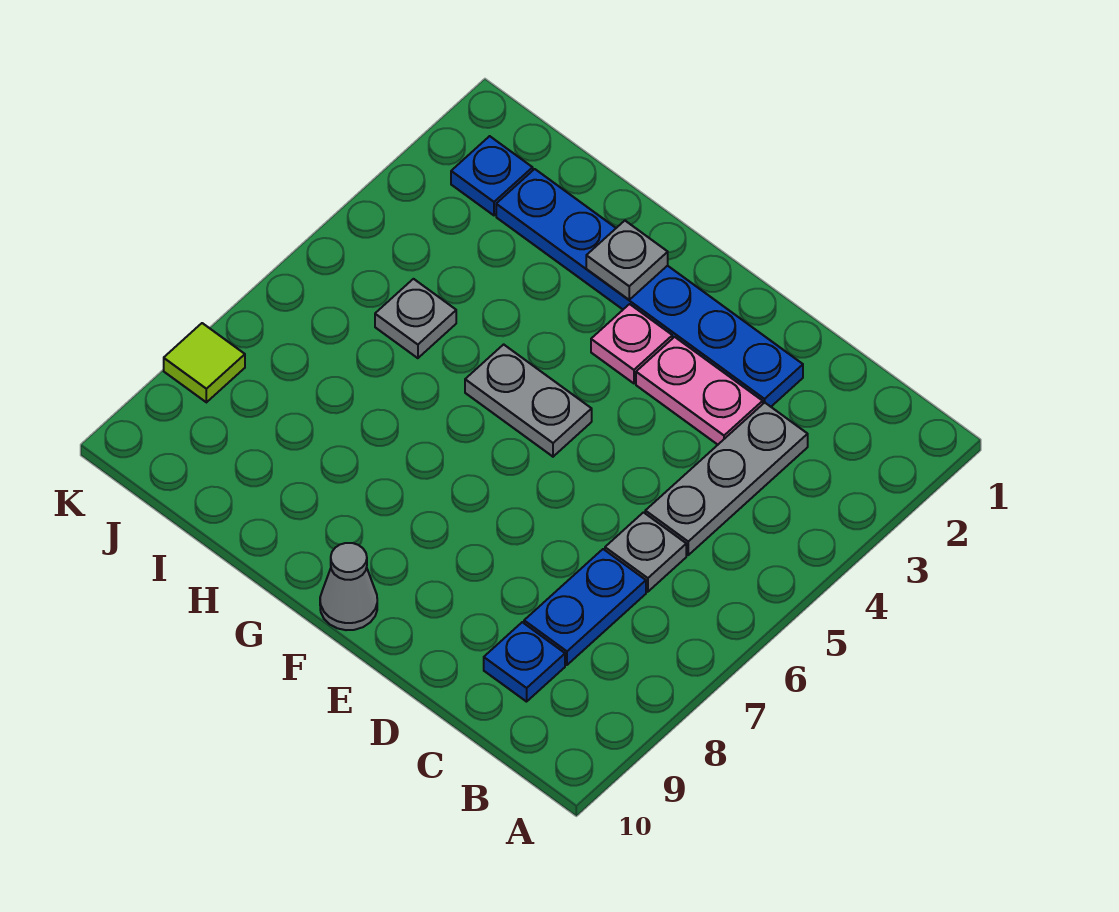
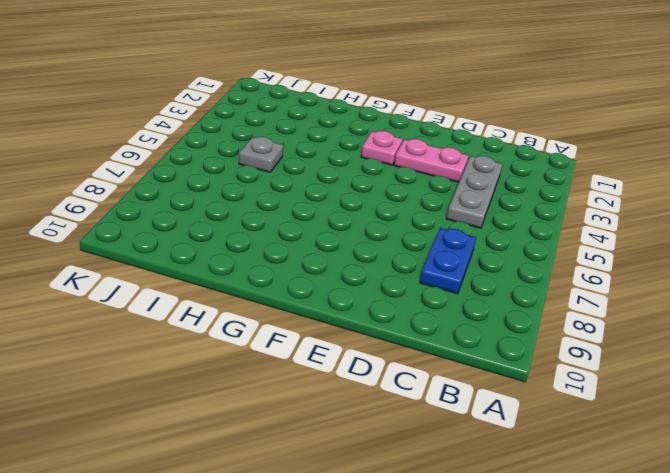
none -> grey 1x1 plate [605,512,686,592]
none -> blue 1x1 plate [484,622,565,702]
none -> blue 1x6 plate [496,169,803,407]

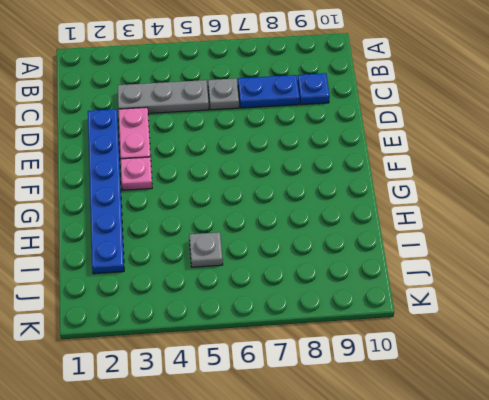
none -> grey 1x2 plate [465,344,592,457]
none -> grey 1x1 cone [320,543,377,630]
none -> blue 1x1 plate [451,136,533,215]

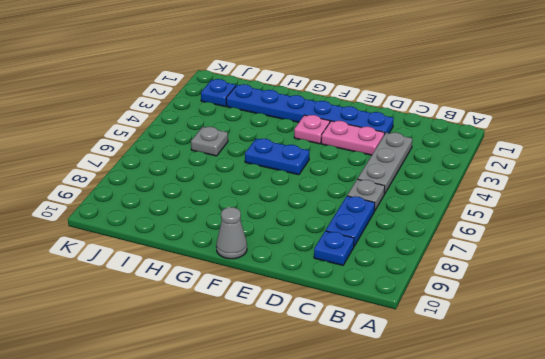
blue 1x2 plate [245,139,309,175] -> grey 1x2 plate [465,344,592,457]
none -> lime 1x1 tile [164,323,245,402]
none -> grey 1x1 plate [586,221,668,300]

